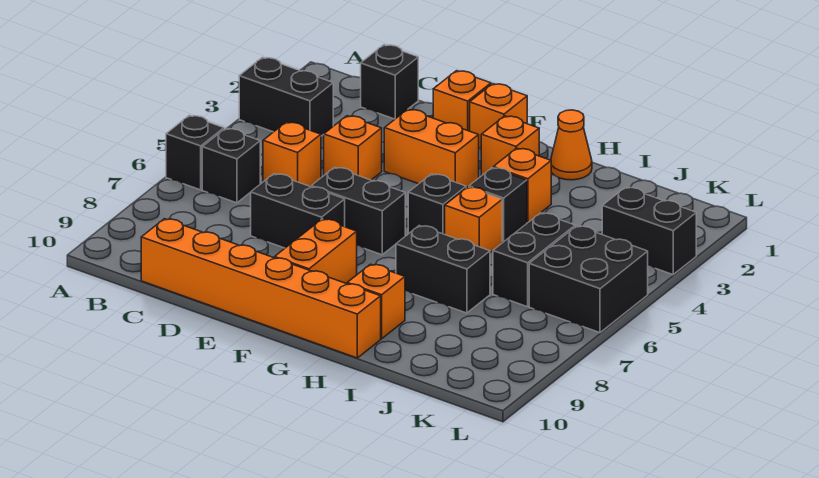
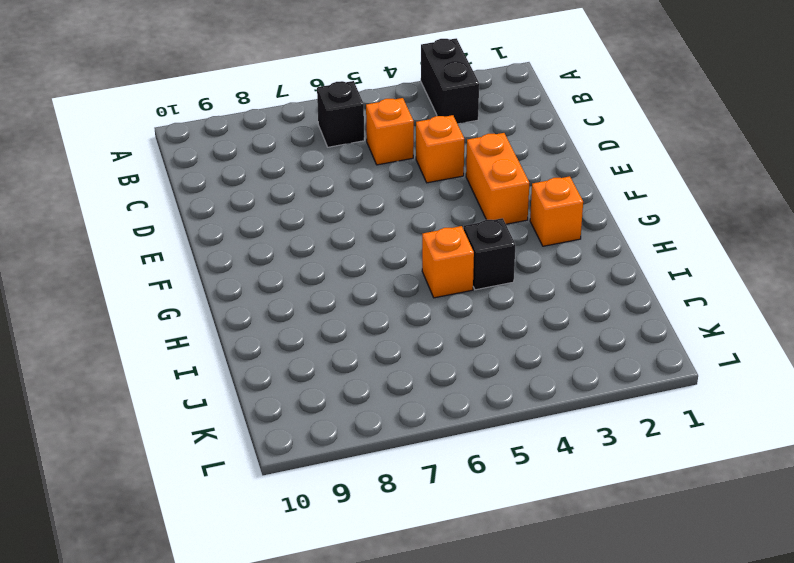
none -> black 1x1 brick [166,115,224,190]
none -> black 1x1 brick [361,45,418,119]
none -> orange 1x6 brick [141,219,381,358]

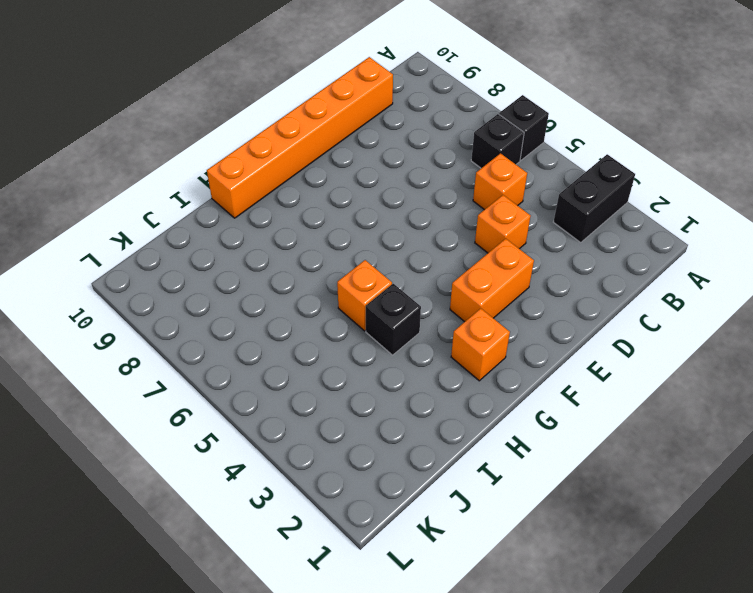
none -> black 1x1 brick [361,45,418,119]
none -> black 1x2 brick [251,174,345,248]
none -> orange 1x1 brick [433,71,491,131]

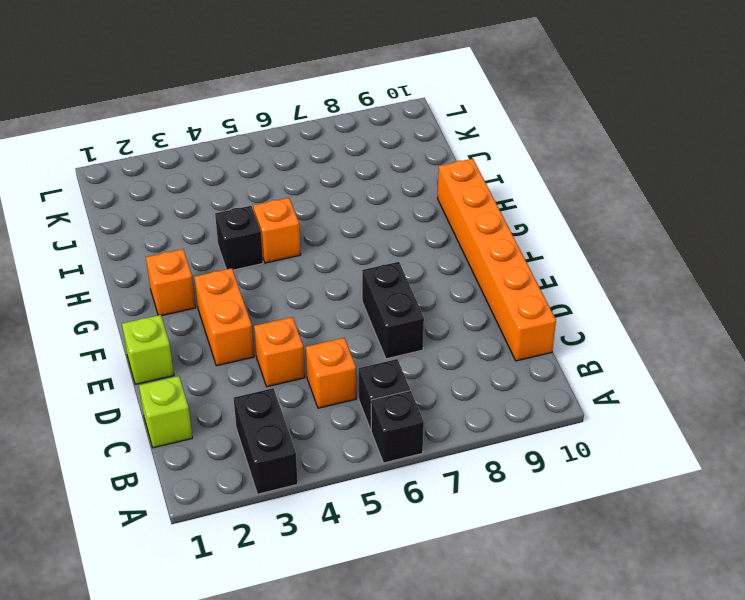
lime 1x1 brick [139,376,192,448] -> black 1x1 brick [361,45,418,119]
lime 1x1 brick [122,315,174,385] -> orange 1x1 brick [433,71,491,131]
none -> black 1x2 brick [311,167,405,255]
none -> orange 1x1 brick [470,84,527,149]
none -> orange 1x2 brick [275,219,357,283]

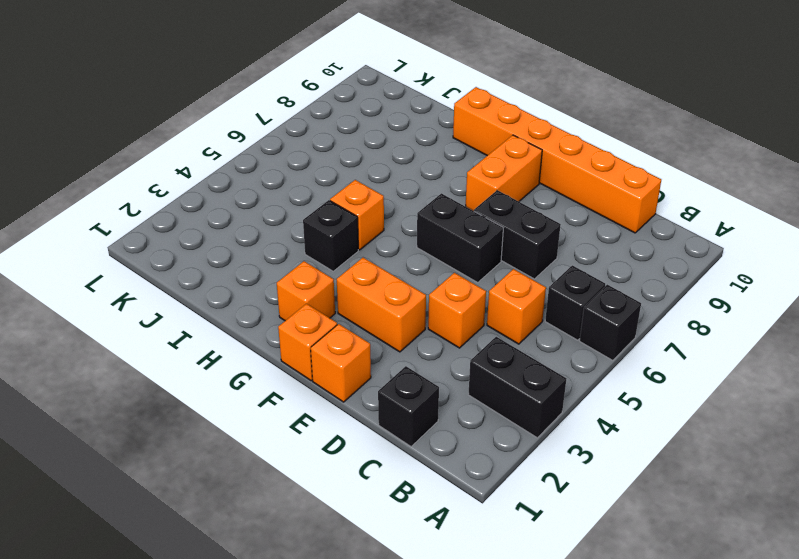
none -> black 1x1 brick [408,174,466,234]
none -> orange 1x1 cone [551,110,592,180]
none -> orange 1x1 brick [493,148,551,223]

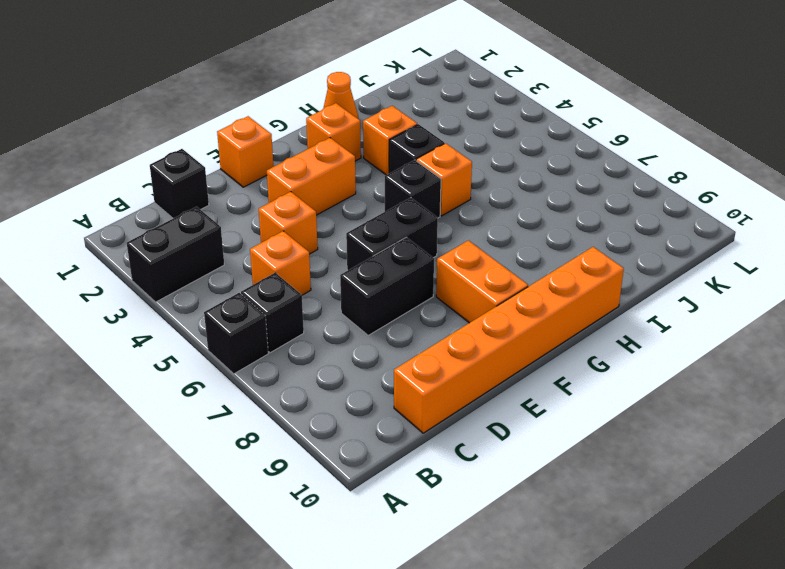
none -> orange 1x1 brick [470,84,527,149]
none -> black 1x2 brick [396,226,490,313]
none -> orange 1x1 brick [347,264,405,339]

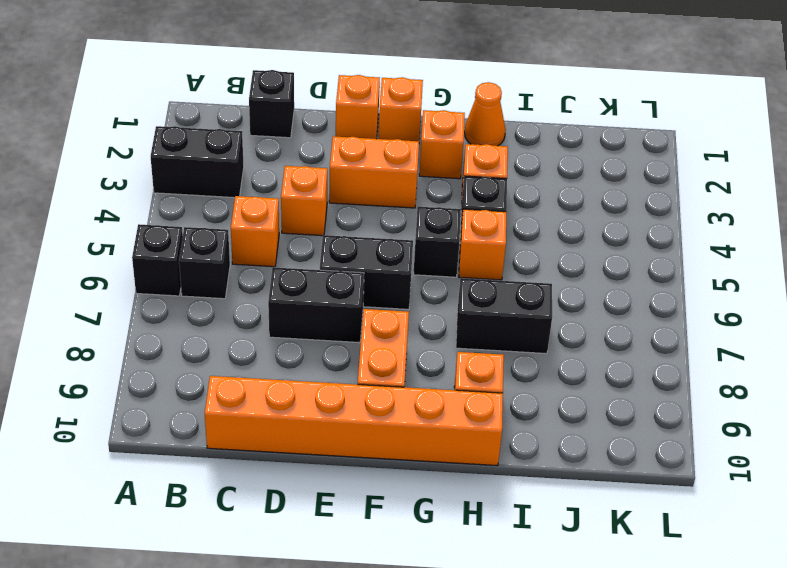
none -> black 1x2 brick [493,213,575,307]
none -> black 1x2 brick [602,187,696,275]
none -> black 2x2 brick [529,226,648,333]

